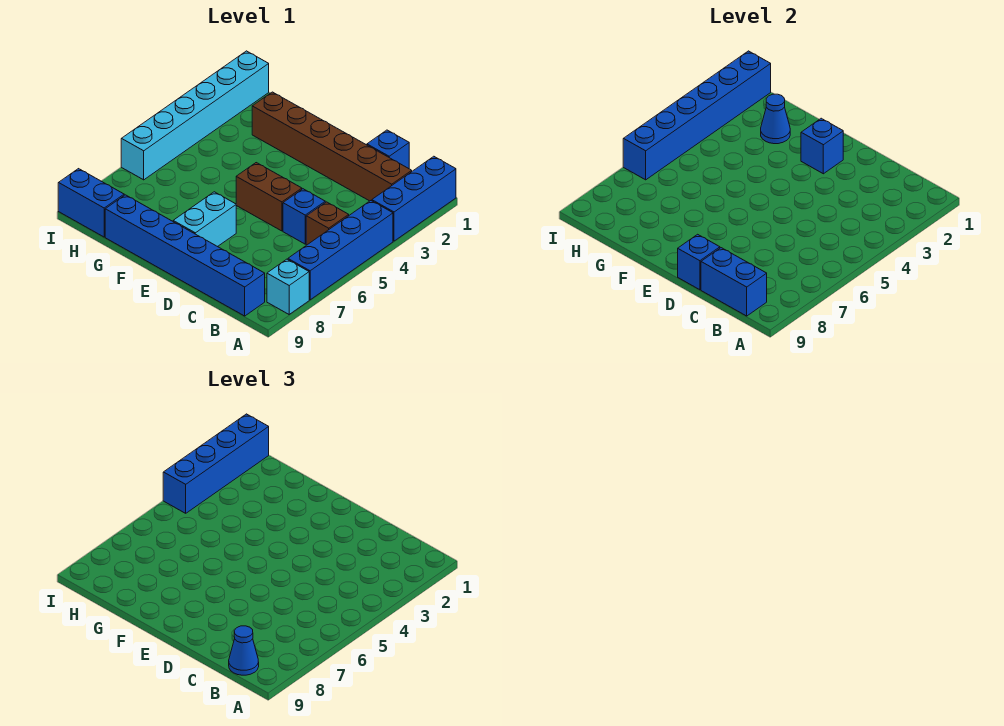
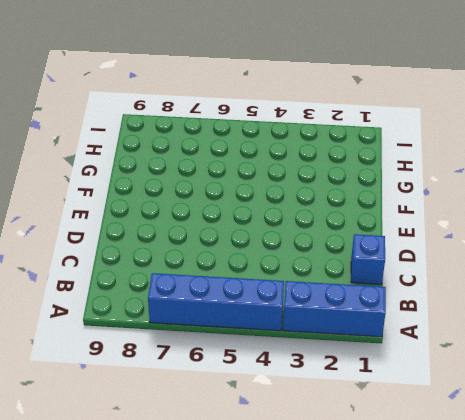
none -> cyan 1x1 brick [267,259,309,314]
none -> brown 1x6 brick [252,92,412,201]
none -> brown 1x1 brick [306,202,349,245]

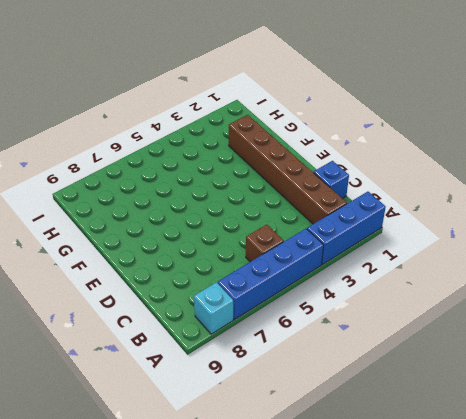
none -> blue 1x6 brick [105,195,265,316]
none -> blue 1x1 brick [283,189,325,244]
none -> brown 1x2 brick [236,163,302,231]

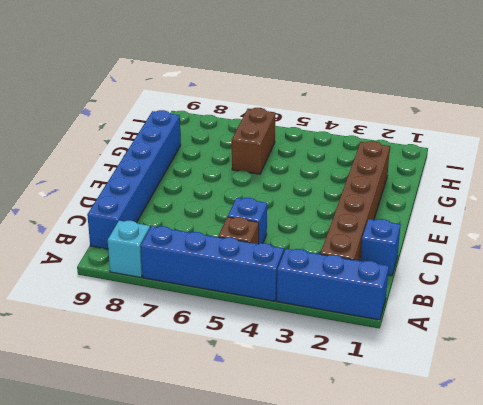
brown 1x2 brick [232,108,275,174] -> brown 1x2 brick moved to [236,163,302,231]
none -> cyan 1x2 brick [173,192,236,247]
none -> blue 1x2 brick [58,169,124,237]
none -> cyan 1x6 brick [121,51,269,180]

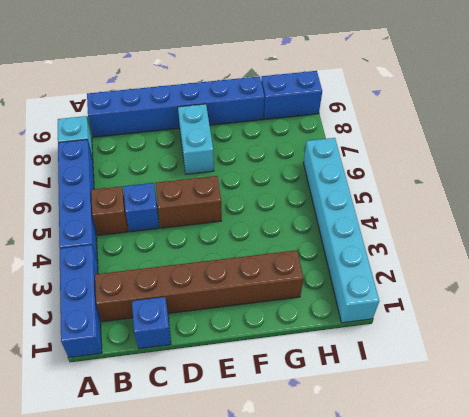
none -> blue 1x2 brick [701,248,767,316]
none -> blue 1x1 brick [678,234,720,290]
none -> blue 1x1 brick [801,118,843,174]

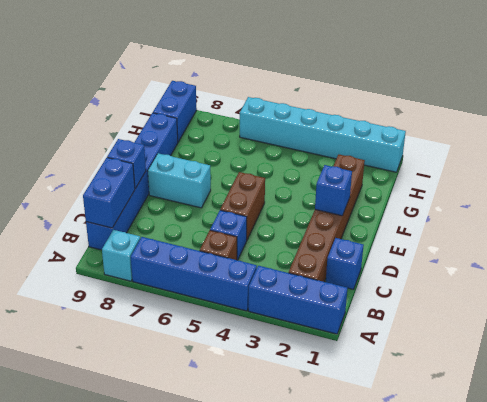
none -> blue 1x1 cone [761,94,790,144]
none -> blue 1x6 brick [623,51,771,180]
none -> blue 1x1 cone [229,626,259,675]

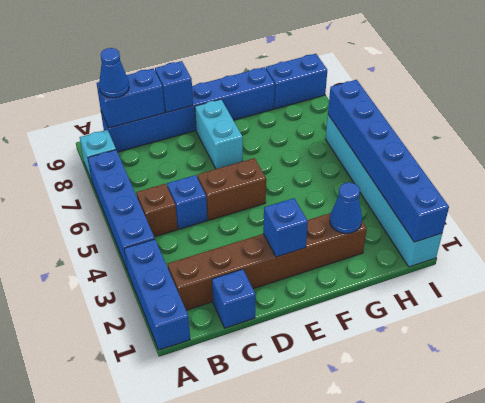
none -> blue 1x4 brick [163,414,269,513]

